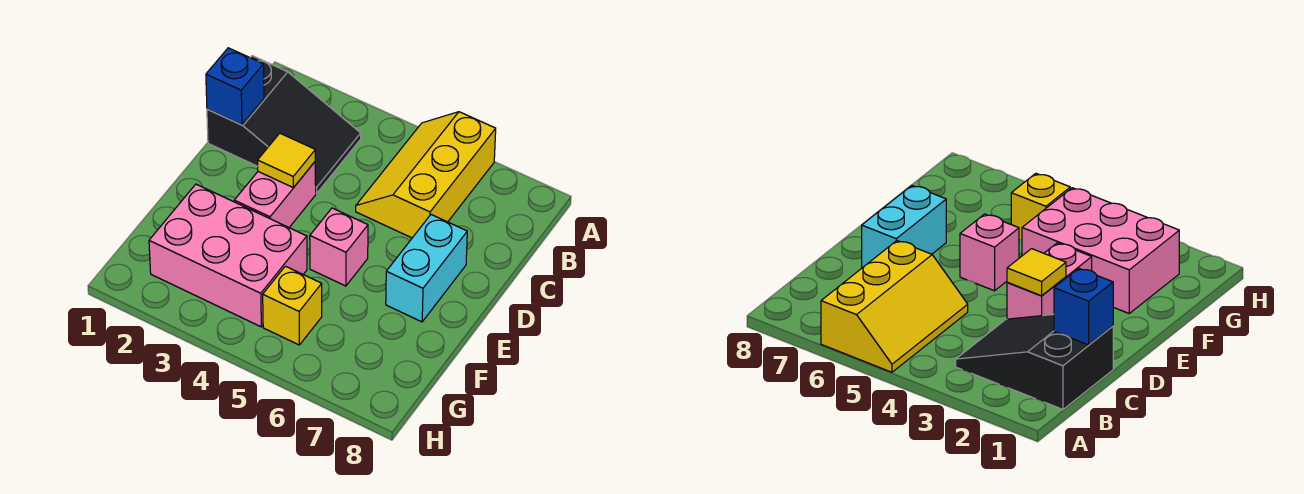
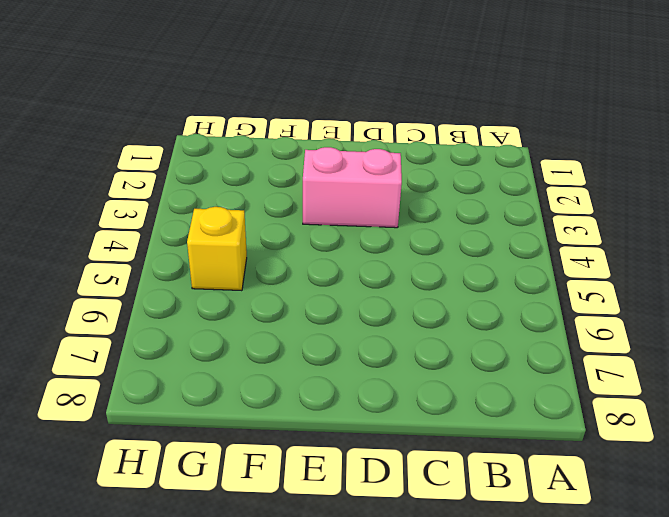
none -> yellow 2x3 slope [356,112,496,238]
none -> black 2x3 slope [207,56,361,194]

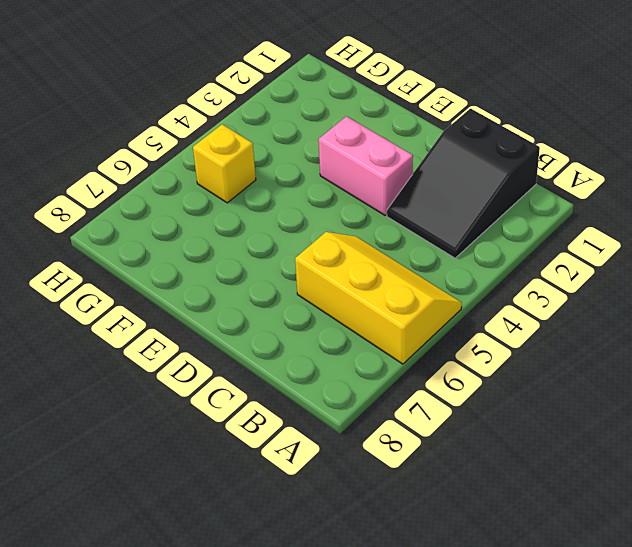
none -> cyan 1x2 brick [386,215,467,322]
none -> pink 1x1 brick [310,208,368,286]

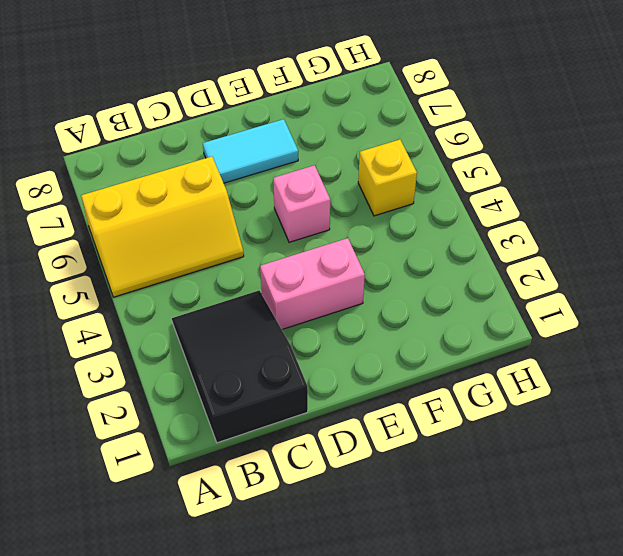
cyan 1x2 tile [203,119,298,183] -> cyan 1x2 brick [386,215,467,322]
none -> pink 2x3 brick [149,184,307,327]
none -> blue 1x1 brick [206,48,264,125]

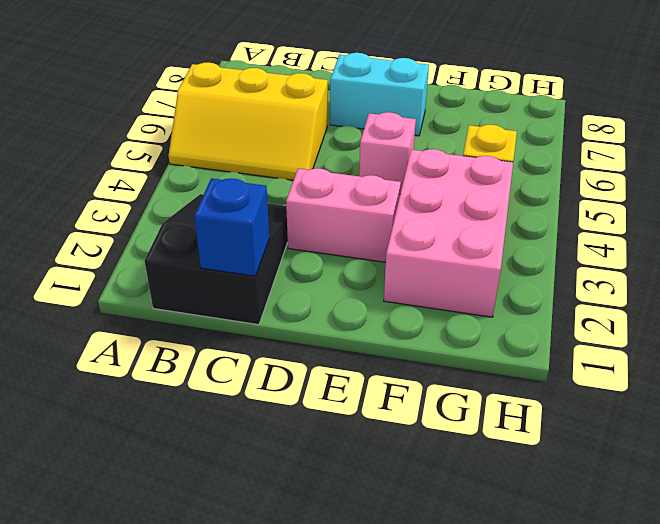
none -> yellow 1x1 tile [258,133,315,188]

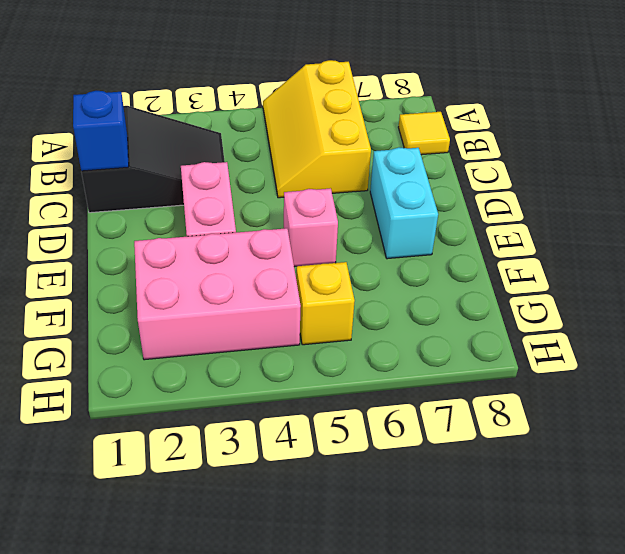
yellow 1x1 tile [398,112,450,155] -> yellow 1x1 tile moved to [258,133,315,188]

